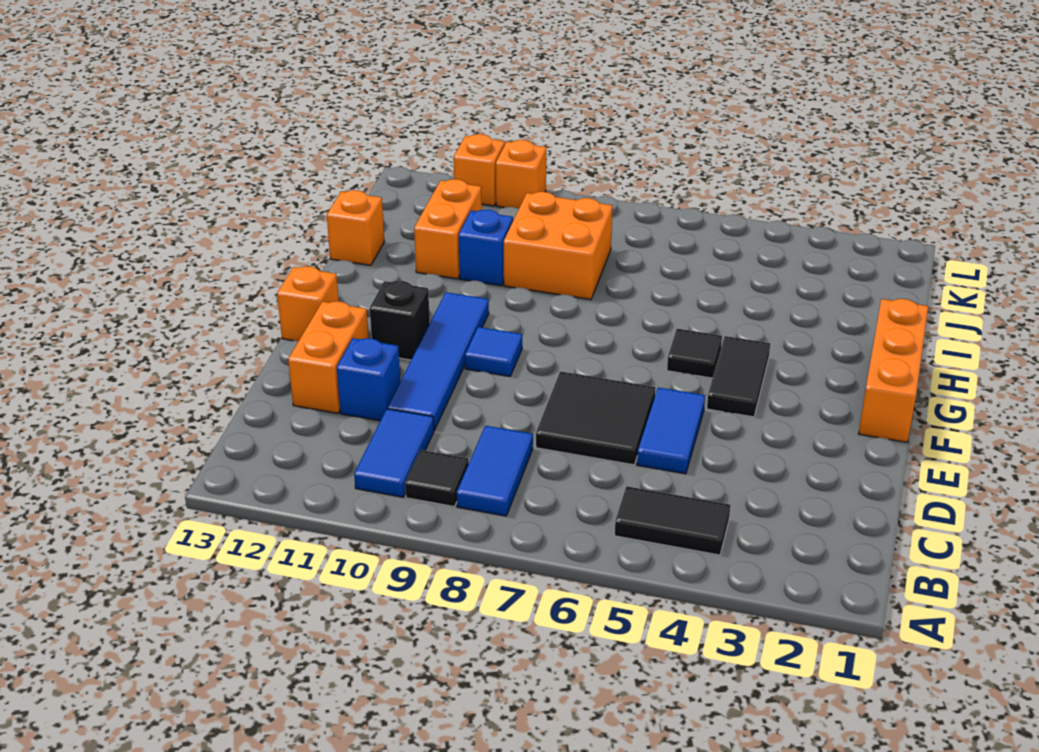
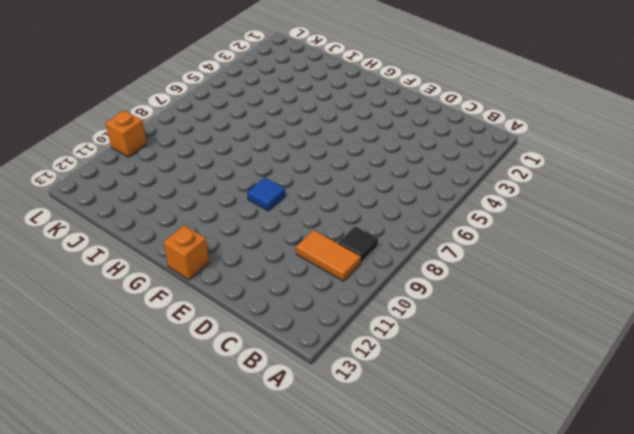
orange 1x2 tile [296,230,361,281] -> blue 1x2 tile [354,409,434,497]
none -> black 1x2 tile [615,486,730,555]
none -> blue 1x2 tile [457,426,533,516]
none -> blue 1x2 tile [637,388,705,474]

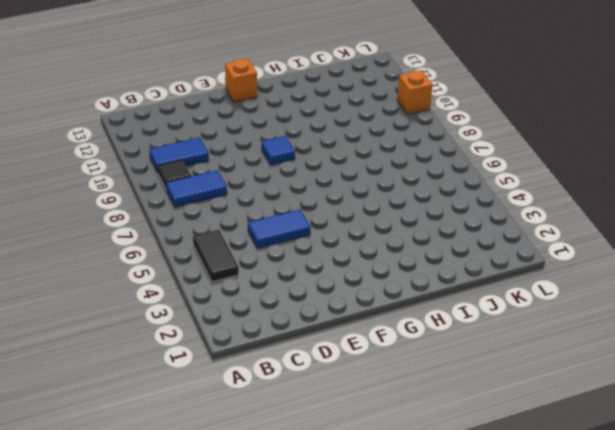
none -> black 2x2 tile [536,371,655,465]
none -> blue 1x4 tile [388,292,489,430]
none -> blue 1x1 brick [337,338,400,421]

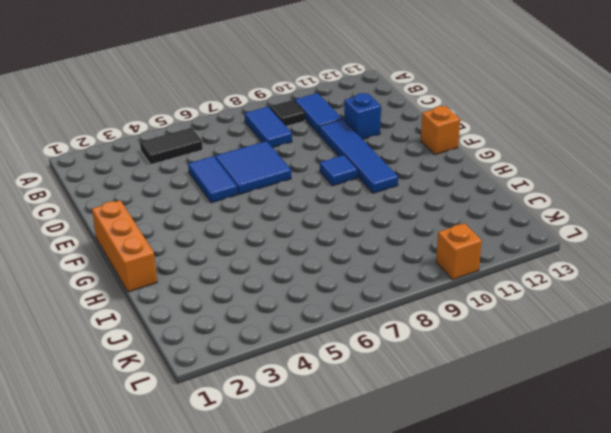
blue 2x2 tile [215,141,291,194] -> black 2x2 tile [536,371,655,465]
none -> orange 1x2 brick [288,301,369,413]
none -> black 1x2 tile [707,336,770,417]
none -> black 1x1 brick [370,281,430,360]

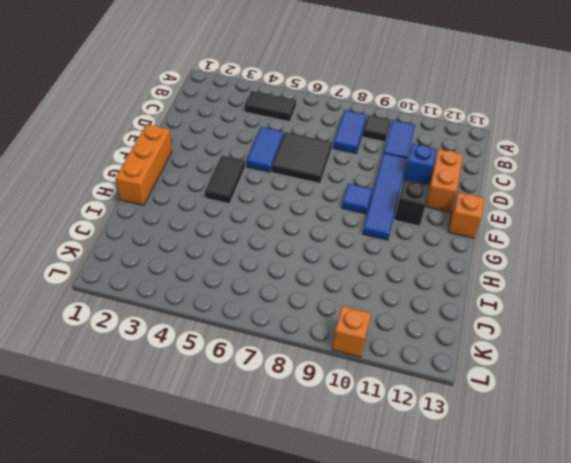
none -> black 1x1 tile [667,329,722,378]
none -> orange 2x2 brick [504,192,613,300]
none -> blue 1x1 brick [459,210,513,286]

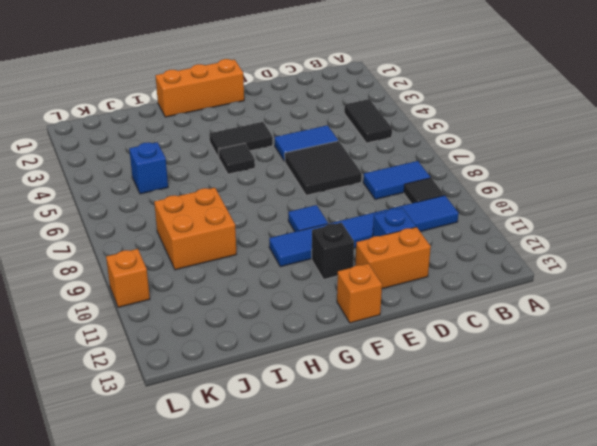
blue 1x1 brick [129,142,168,194] -> blue 1x1 brick moved to [459,210,513,286]
none -> orange 1x2 brick [414,179,482,279]
none -> orange 1x1 brick [327,190,384,265]
none -> orange 1x1 brick [454,134,505,206]

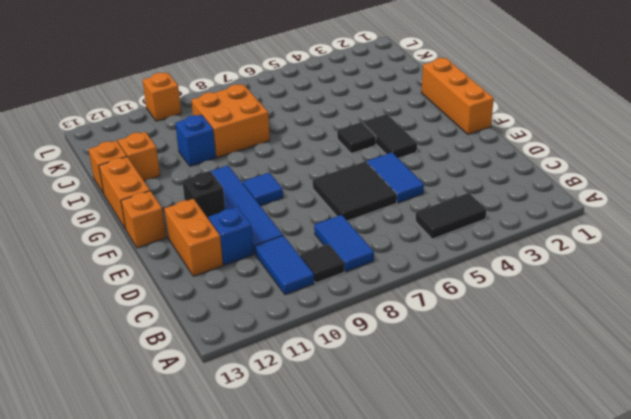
orange 1x2 brick [99,157,150,229] -> orange 1x2 brick moved to [414,179,482,279]
orange 1x1 brick [118,132,160,181] -> orange 1x1 brick moved to [454,134,505,206]

